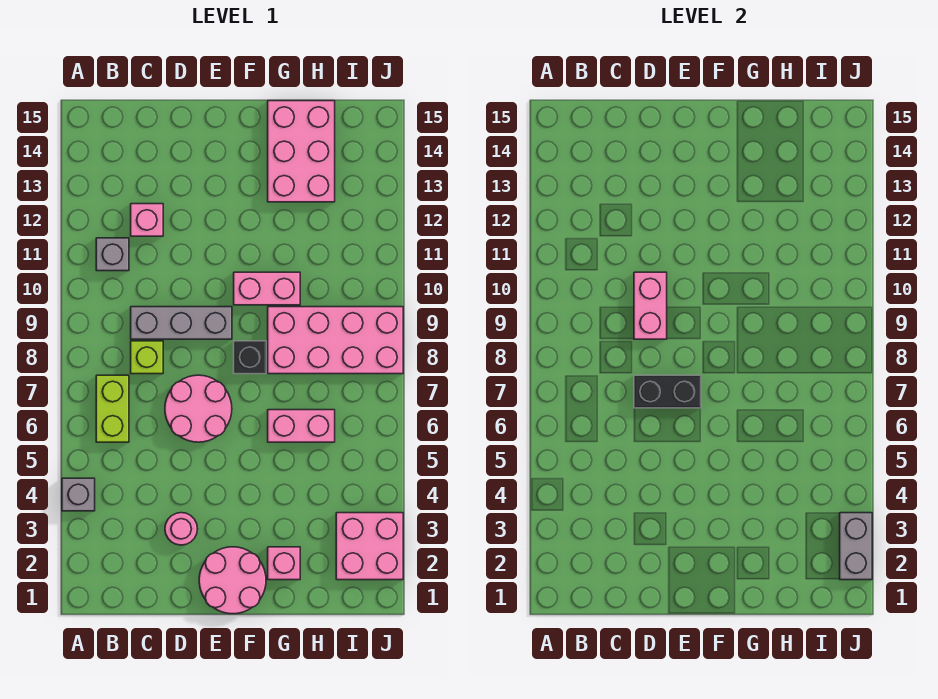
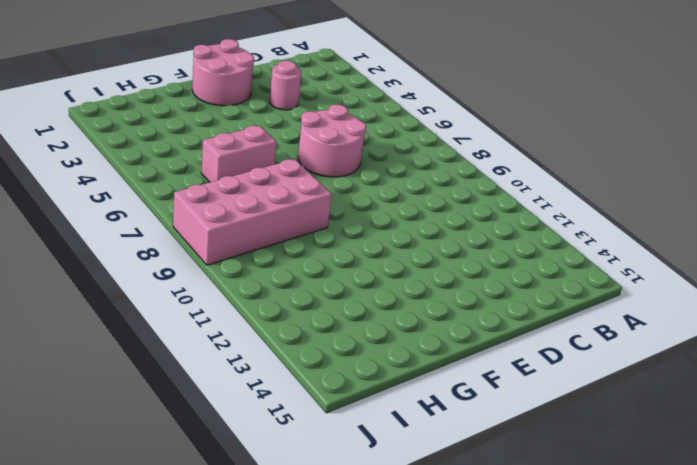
none -> grey 1x1 brick [62,478,95,511]
none -> lime 1x2 brick [96,375,129,442]
none -> grey 1x1 brick [96,238,129,271]

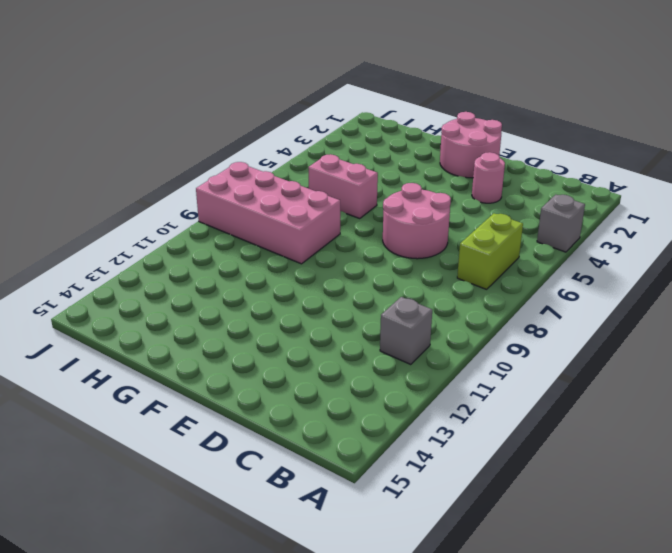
none -> lime 1x1 brick [131,341,163,374]
none -> grey 1x3 brick [131,307,232,339]
none -> pink 1x1 brick [131,204,163,236]

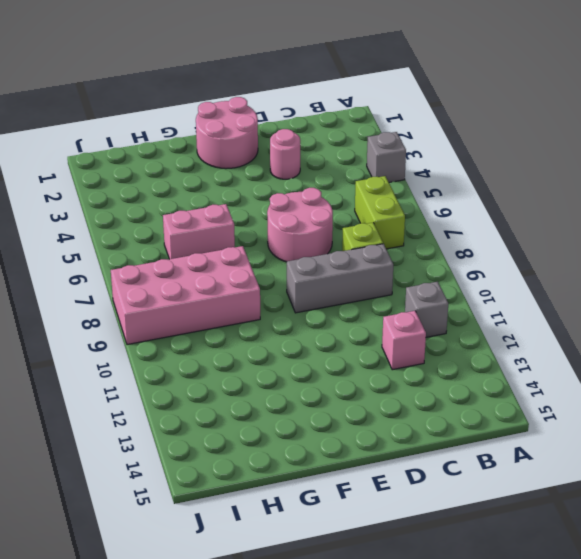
none -> black 1x1 brick [234,341,266,374]
none -> pink 1x2 brick [234,272,300,305]
none -> pink 1x1 brick [268,547,300,580]

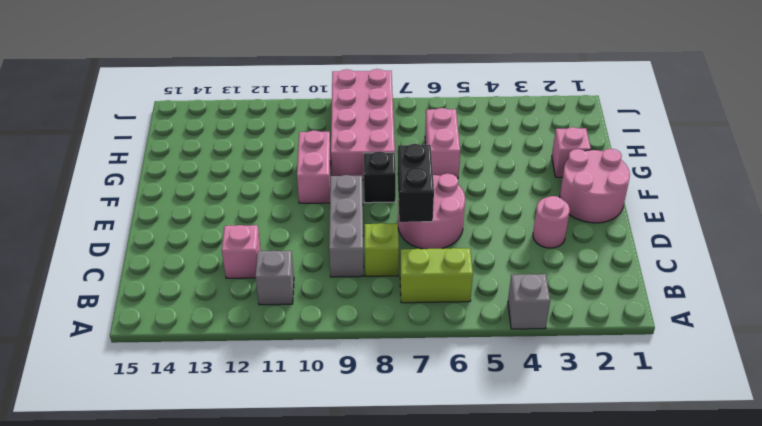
none -> pink 2x3 brick [268,101,335,202]
none -> pink 2x2 brick [336,513,403,580]
none -> pink 1x2 brick [634,272,667,339]

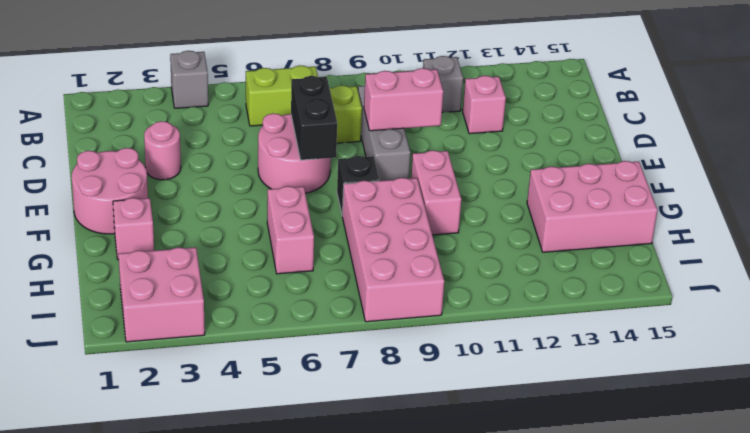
none -> grey 1x2 brick [840,513,872,580]

